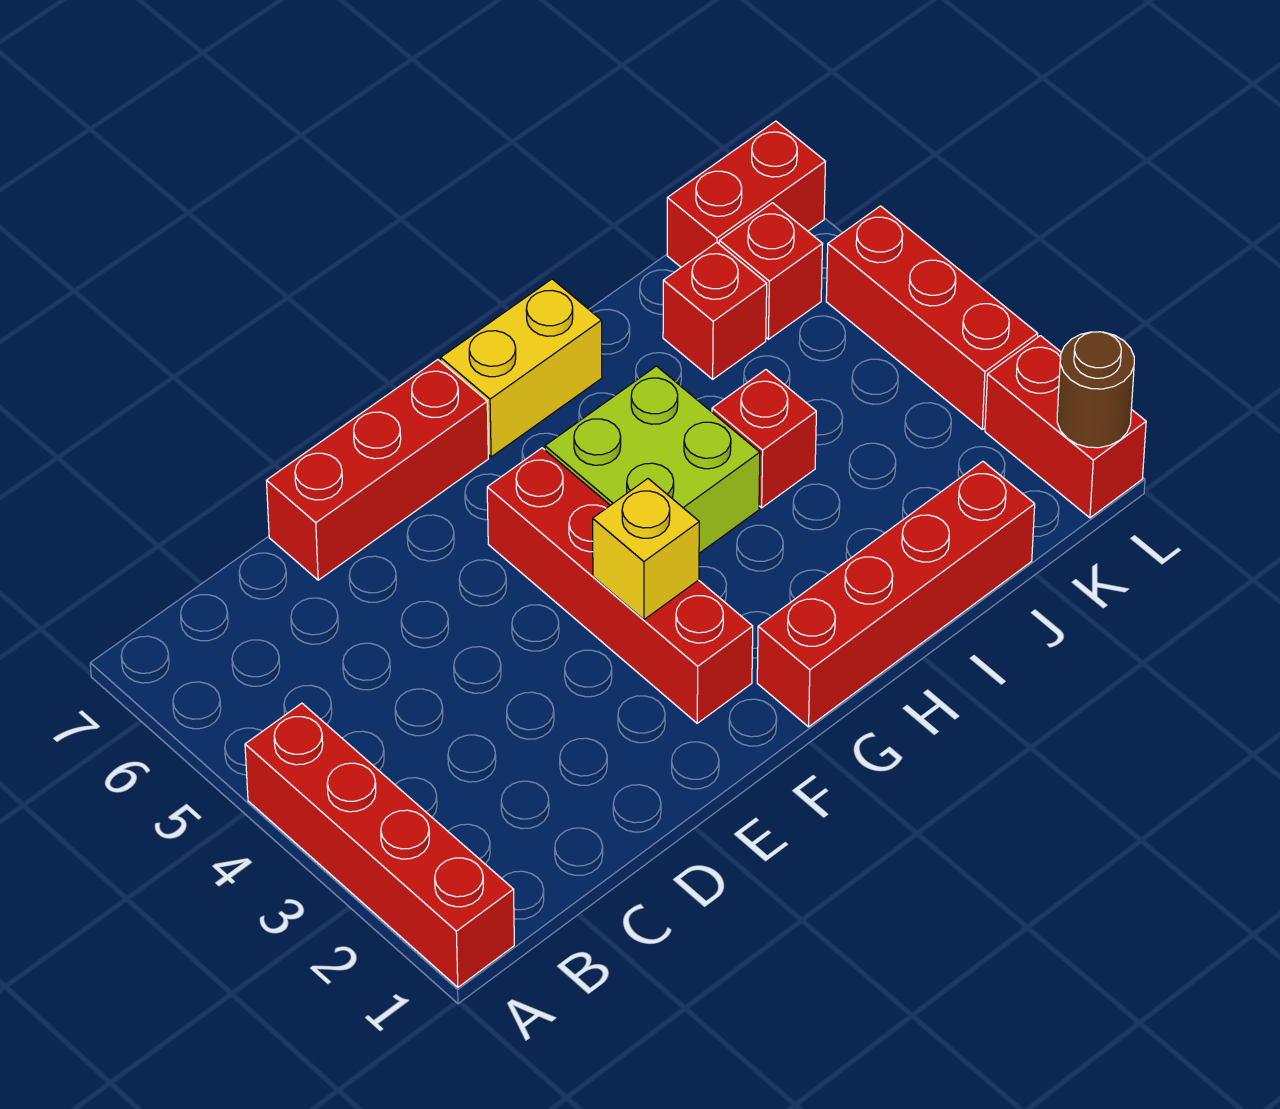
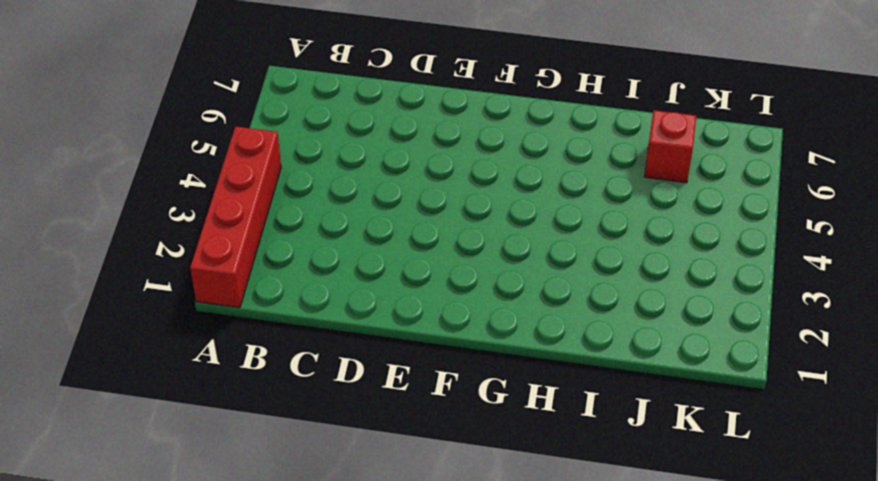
none -> red 1x3 brick [266,360,488,580]
none -> red 1x4 brick [487,448,753,723]
none -> red 1x4 brick [757,461,1035,727]

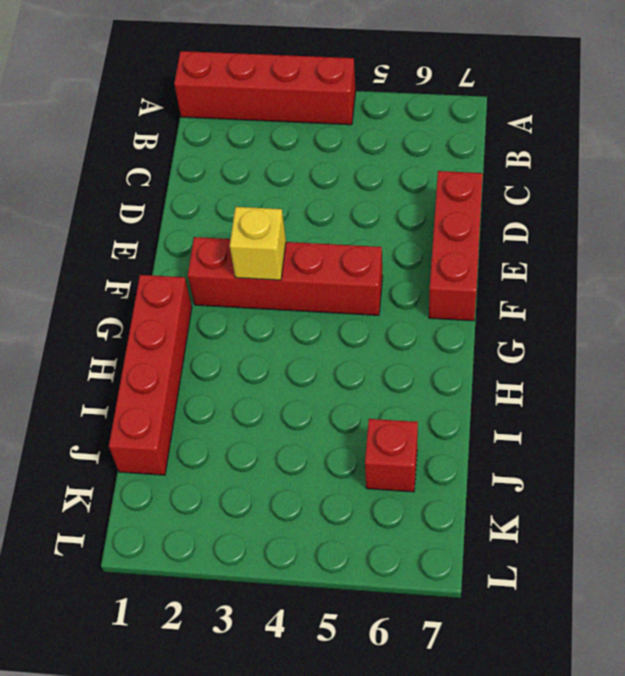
none -> lime 2x2 brick [545,366,760,553]
none -> yellow 1x2 brick [441,279,602,457]
none -> red 1x1 brick [712,370,816,508]

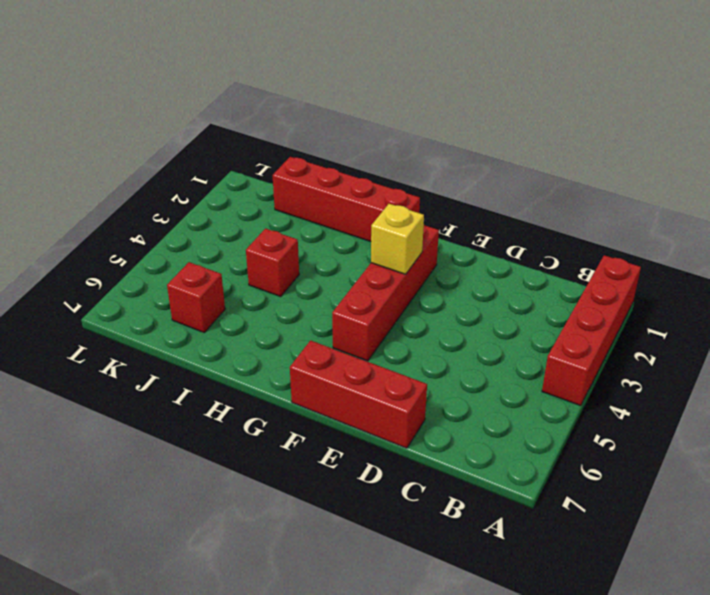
none -> lime 2x2 brick [545,366,760,553]
none -> yellow 1x2 brick [441,279,602,457]
none -> red 1x1 brick [719,203,823,339]

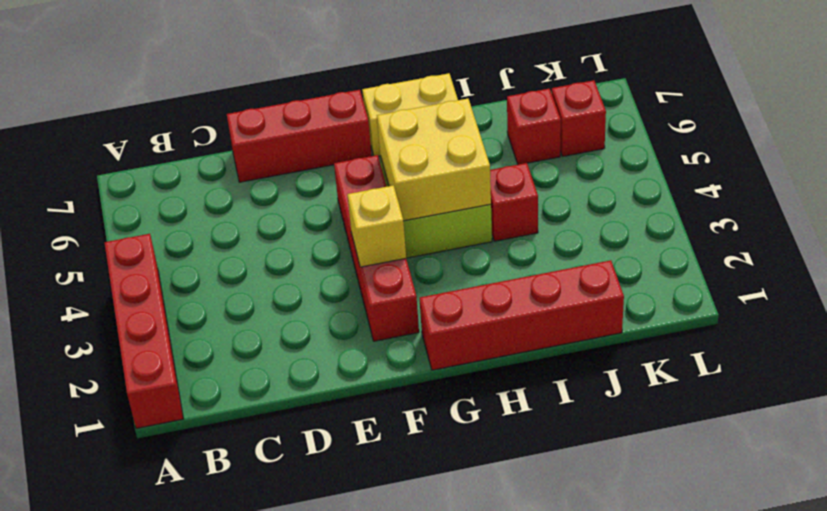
yellow 2x2 brick [377,99,491,221] -> none
none -> red 1x2 brick [667,121,825,267]
none -> red 1x2 brick [985,336,1146,518]
none -> red 1x3 brick [826,206,1038,429]

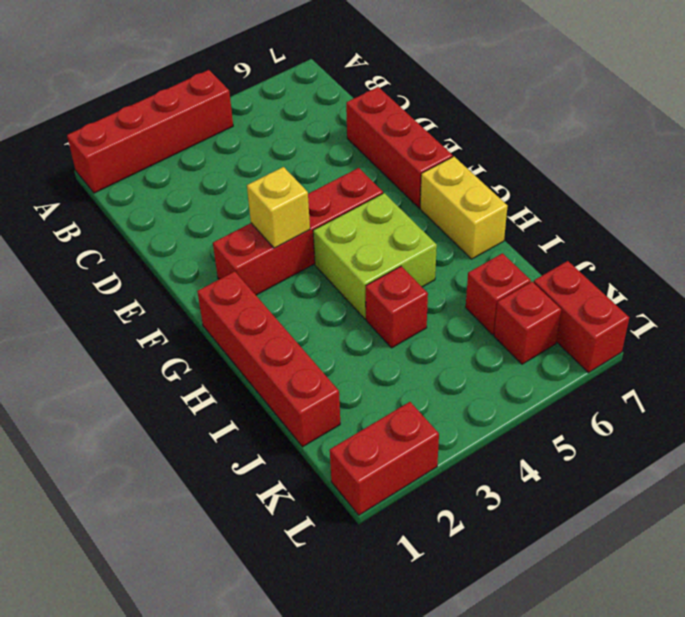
none -> red 1x3 brick [826,206,1038,429]
none -> brown 1x1 round brick [1057,332,1134,448]

